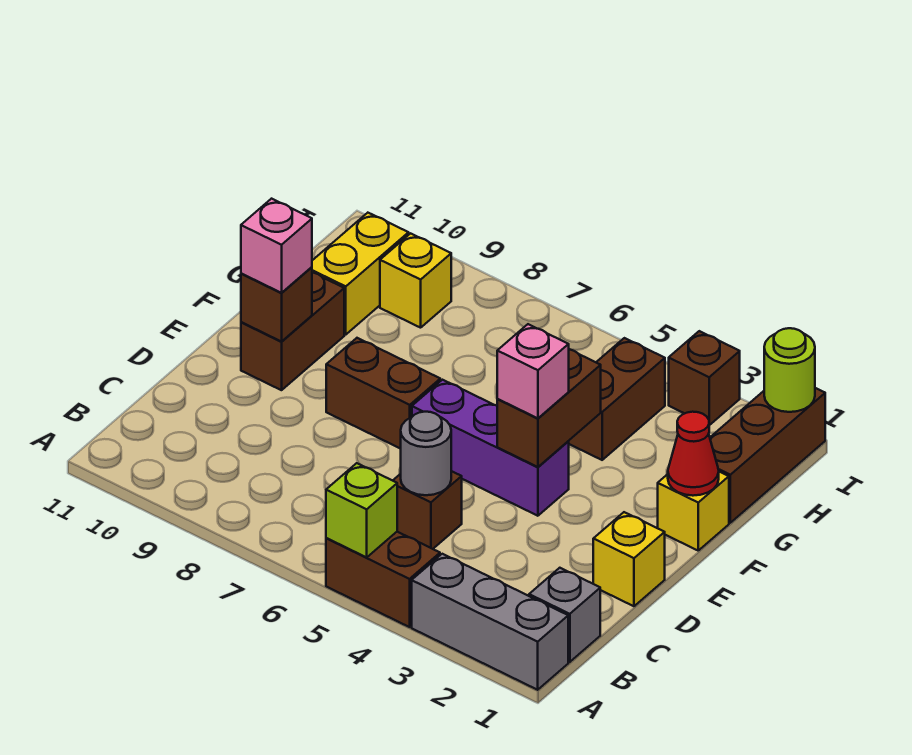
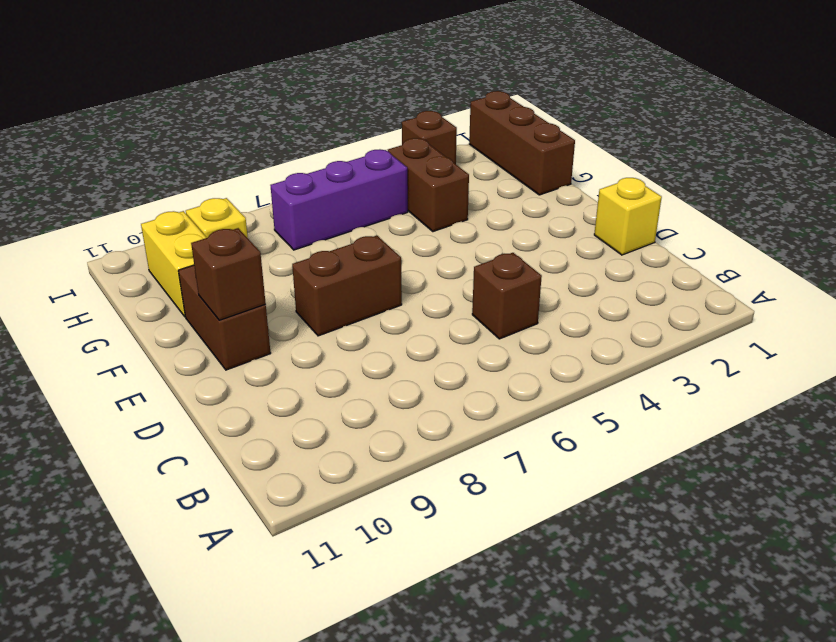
purple 1x3 brick [270,149,408,250] -> purple 1x3 brick moved to [412,380,569,516]
none -> grey 1x3 brick [412,554,568,690]
none -> brown 1x2 brick [326,532,440,627]
none -> grey 1x1 brick [529,568,600,662]

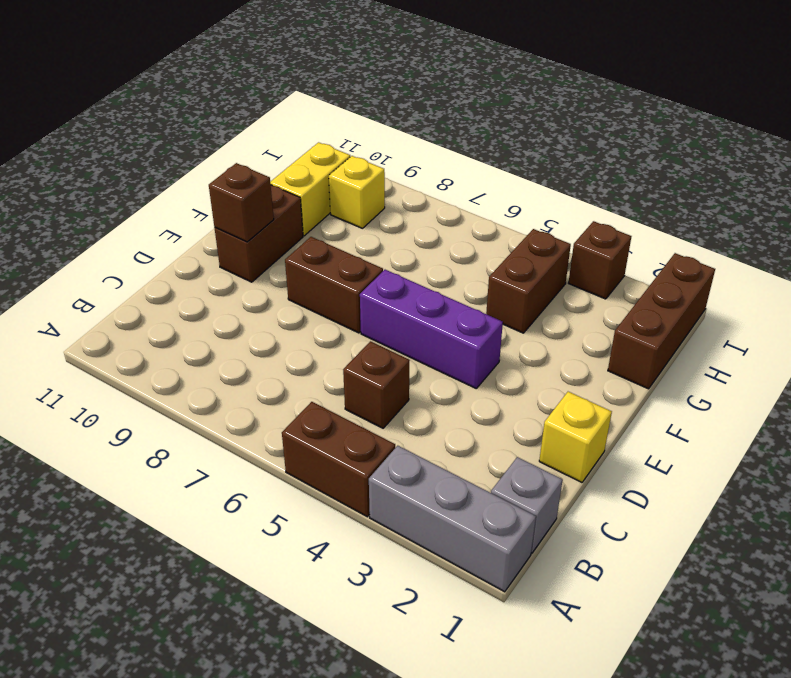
none -> yellow 1x1 brick [658,472,729,550]
none -> lime 1x1 brick [326,463,397,557]
none -> grey 1x1 round brick [401,412,451,495]

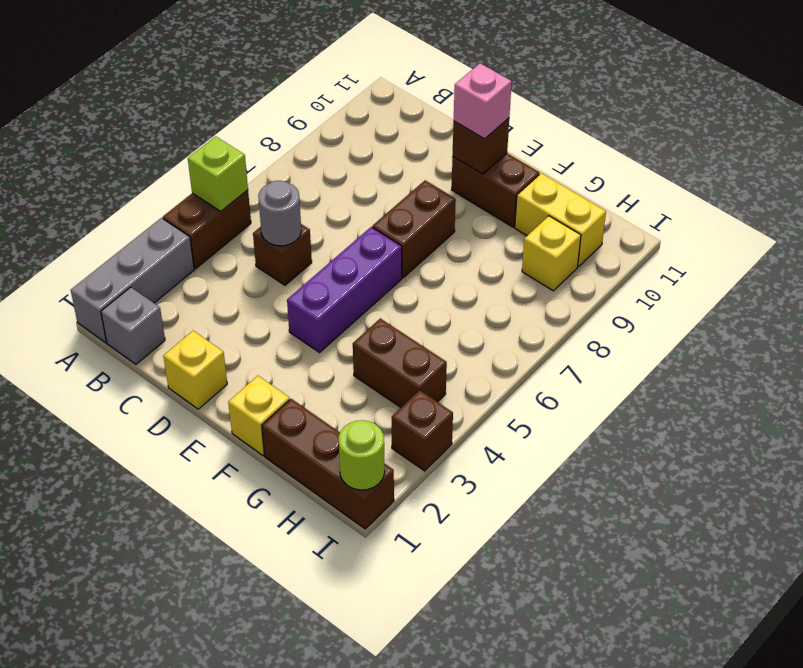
none -> brown 1x2 brick [497,349,601,467]
none -> red 1x1 cone [668,412,719,496]
none -> pink 1x1 brick [497,324,569,419]

